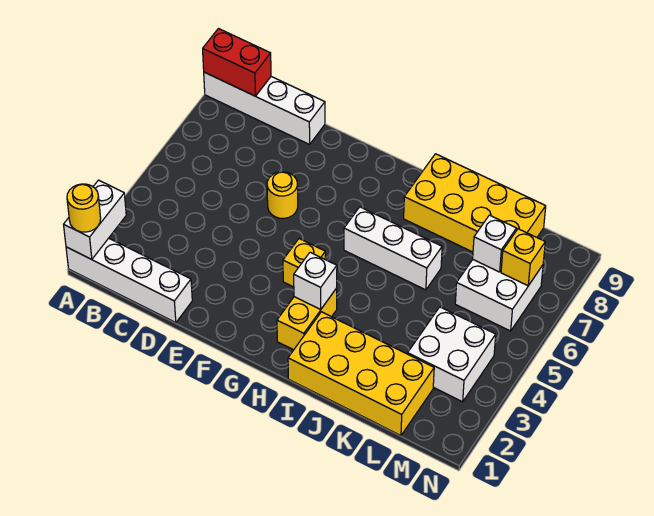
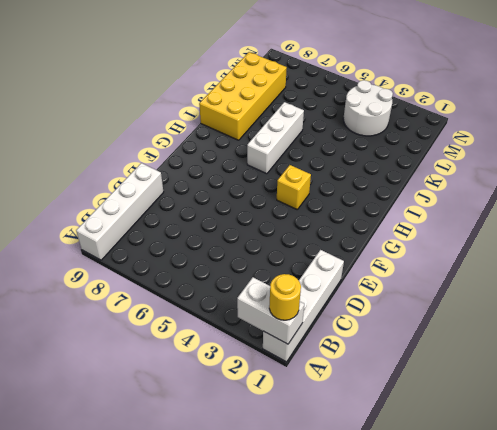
white 2x2 round brick [343,80,393,136] -> white 2x2 brick [408,307,496,402]
none -> yellow 1x1 round brick [267,172,298,218]
none -> yellow 1x2 brick [277,288,337,350]
none -> yellow 2x4 brick [288,312,434,436]

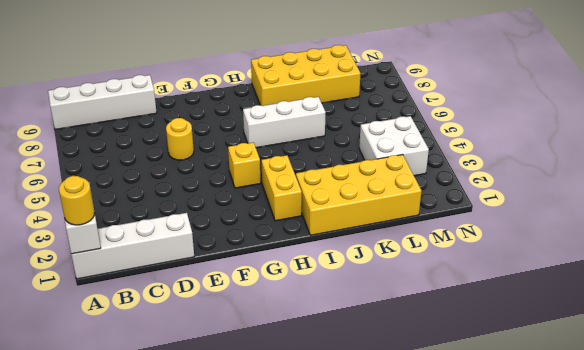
none -> white 2x2 brick [455,260,543,331]
none -> red 1x2 brick [203,29,271,96]
none -> white 1x1 brick [294,252,337,309]

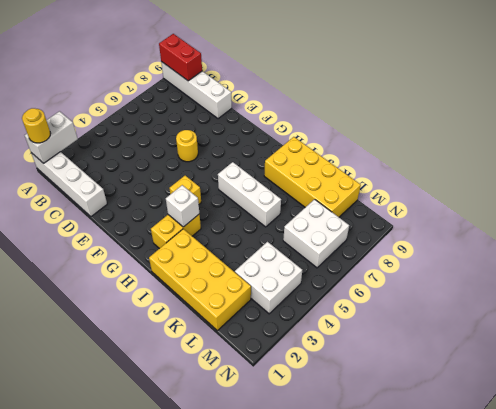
none -> white 1x1 brick [473,215,516,272]
none -> yellow 1x1 brick [501,229,545,286]

